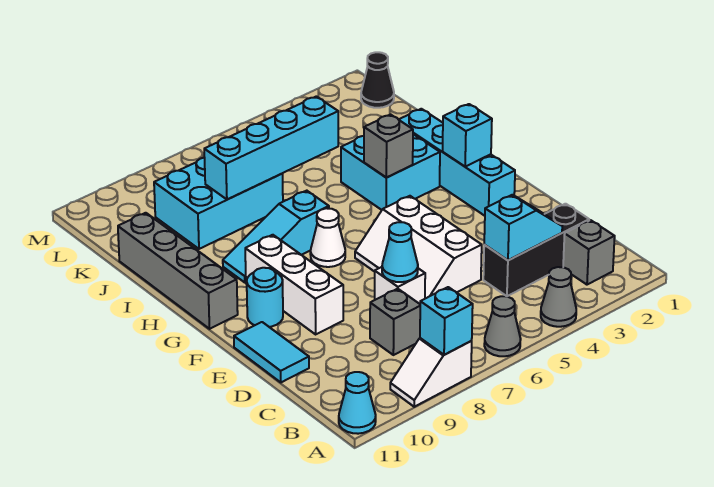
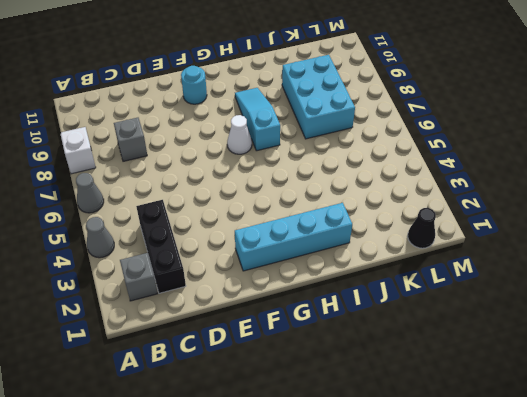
none -> cyan 1x1 cone [339,372,376,434]
none -> white 2x3 slope [355,196,482,299]
none -> white 1x1 brick [375,267,425,304]

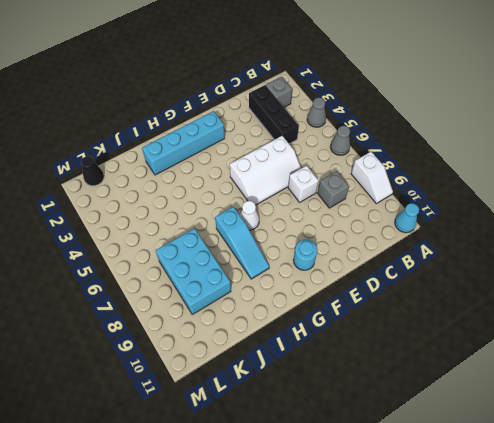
none -> cyan 1x2 tile [234,322,309,382]
none -> white 1x3 brick [245,235,343,334]
none -> grey 1x4 brick [118,213,238,329]

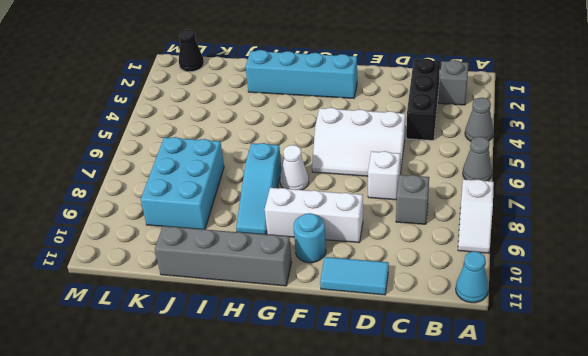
none -> cyan 2x2 brick [341,134,440,210]
none -> cyan 1x1 brick [420,287,473,355]
none -> cyan 1x2 slope [484,195,562,260]

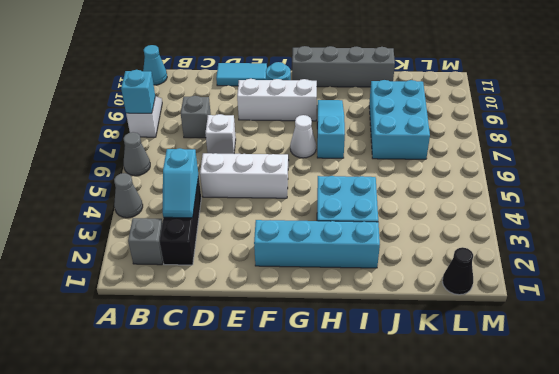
none -> cyan 1x1 cone [382,222,418,282]
none -> cyan 1x1 brick [443,104,492,166]
none -> grey 1x1 brick [364,115,413,178]

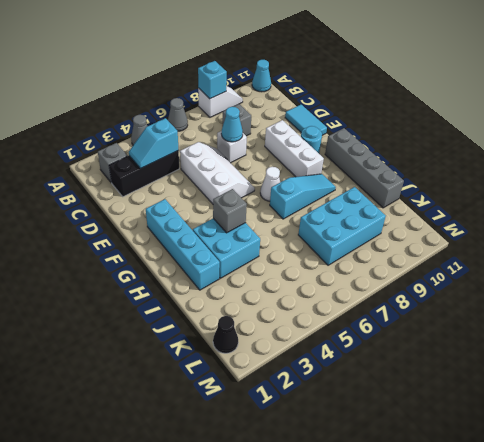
none -> cyan 1x1 brick [443,104,492,166]
none -> cyan 1x4 brick [204,96,338,200]

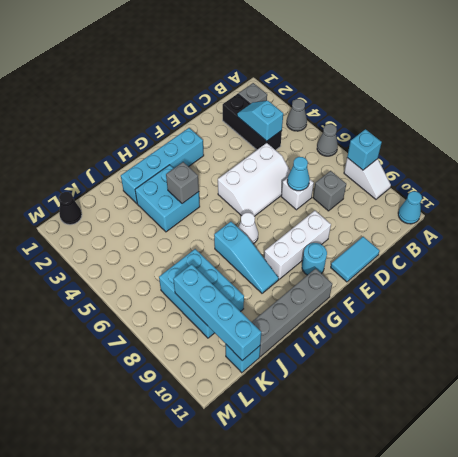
cyan 1x4 brick [173,264,261,361] -> cyan 1x4 brick moved to [204,96,338,200]
cyan 1x1 brick [225,344,260,373] -> cyan 1x1 brick moved to [443,104,492,166]

